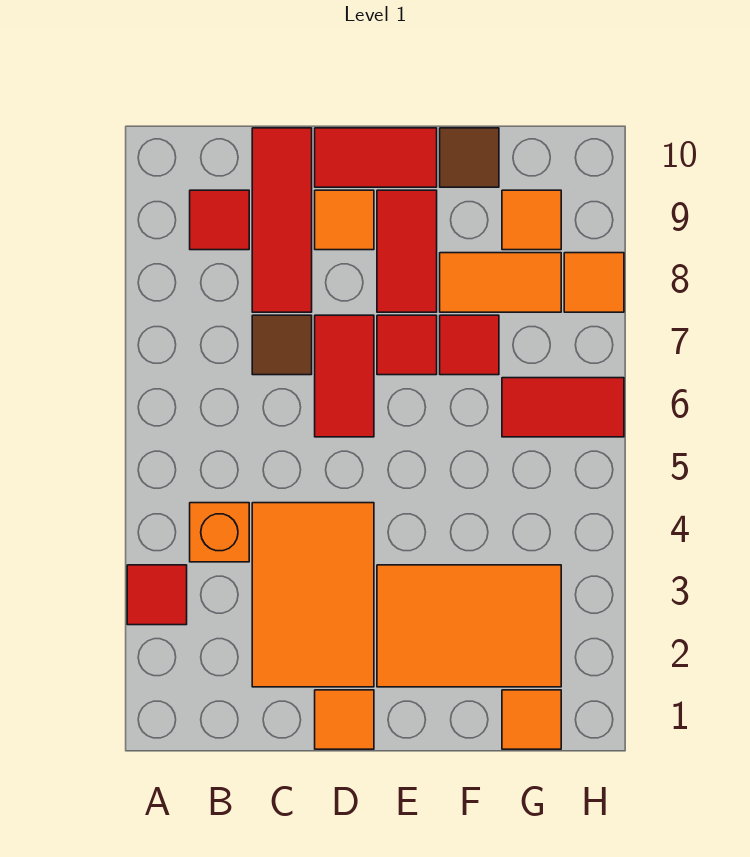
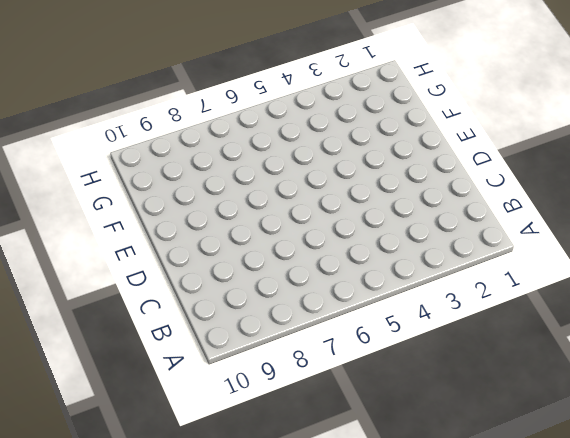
none -> red 1x1 tile [127,565,187,625]
none -> orange 1x1 brick [190,503,249,562]
none -> red 1x1 tile [190,190,249,250]

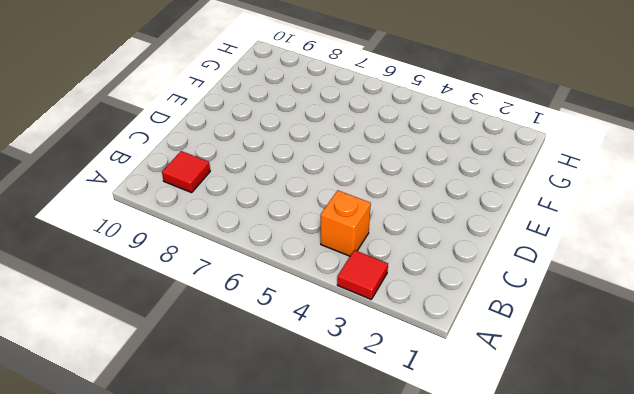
none -> orange 2x3 tile [252,503,374,687]
none -> brown 1x1 tile [252,315,312,375]
none -> red 1x3 tile [252,128,312,312]

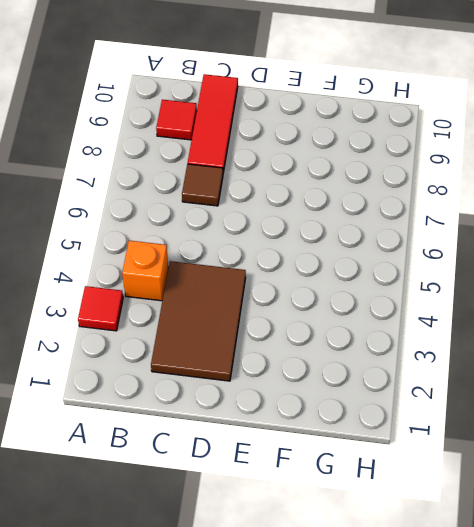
brown 2x3 tile [151,261,246,381] -> orange 2x3 tile [252,503,374,687]
none -> orange 1x1 tile [315,690,374,749]
none -> red 1x2 tile [315,315,374,437]
none -> orange 1x1 tile [315,190,374,250]

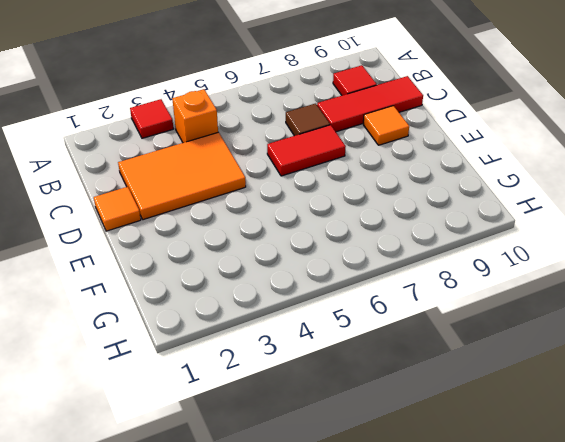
none -> red 1x2 tile [315,128,437,187]
none -> orange 2x3 tile [377,565,561,687]
none -> red 1x1 tile [377,315,437,375]

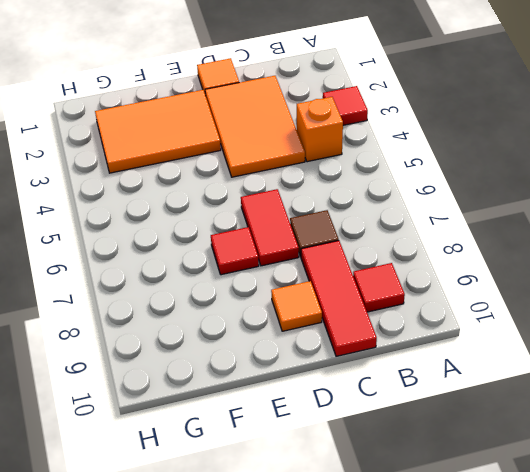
none -> red 1x2 tile [315,128,437,187]
none -> red 1x2 tile [377,190,437,312]
none -> red 1x1 tile [440,315,499,375]

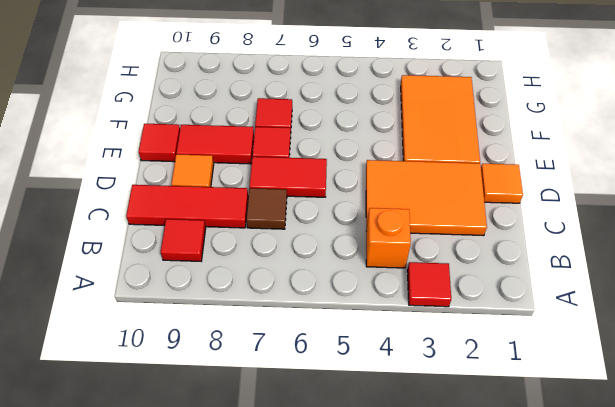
red 1x1 tile [139,124,180,162] -> red 1x2 tile [315,128,437,187]
none -> orange 1x2 tile [440,253,561,312]
none -> brown 1x1 tile [440,128,499,187]
none -> orange 1x1 tile [502,690,561,749]

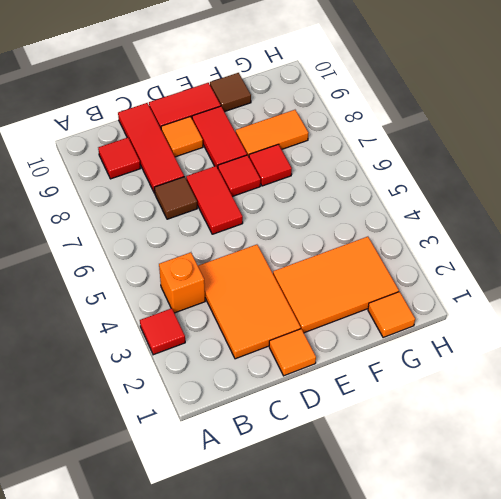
none -> red 1x2 tile [502,378,624,437]
none -> orange 1x1 tile [502,190,561,250]
none -> orange 1x1 tile [564,253,624,312]

